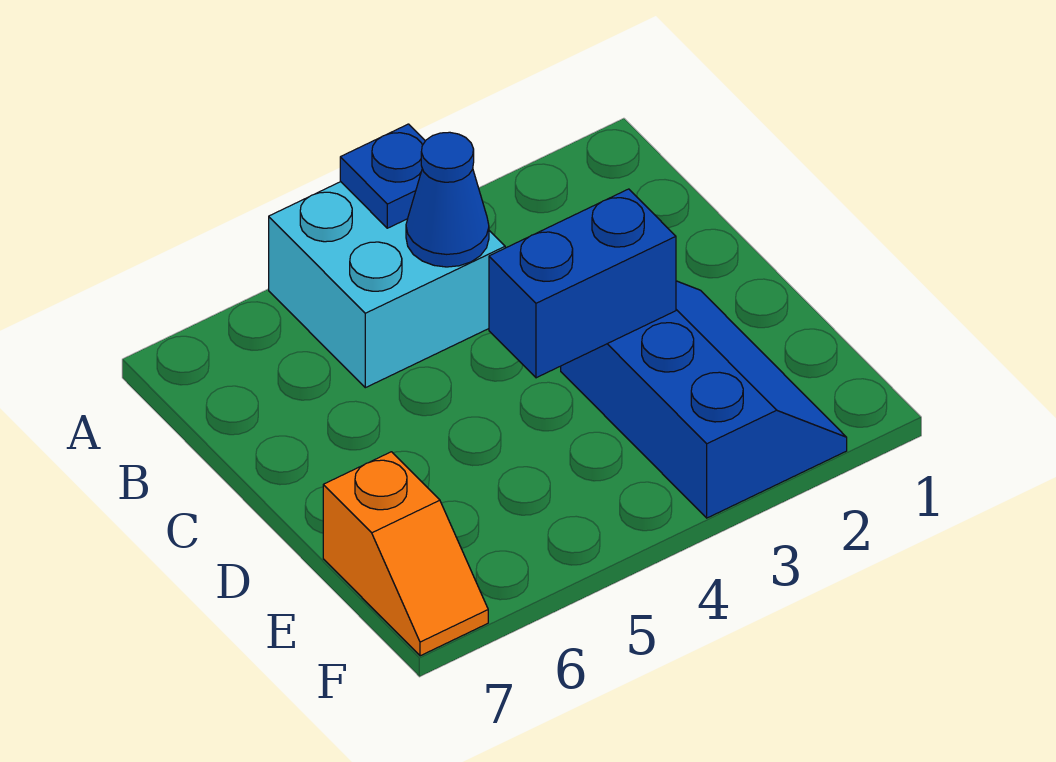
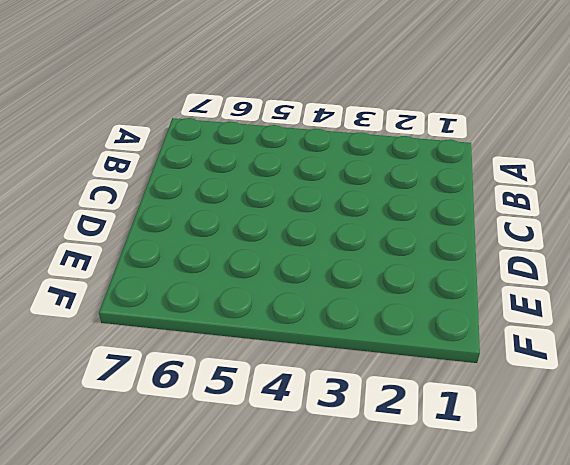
none -> cyan 2x2 brick [269,182,505,388]
none -> blue 2x3 slope [561,281,847,518]

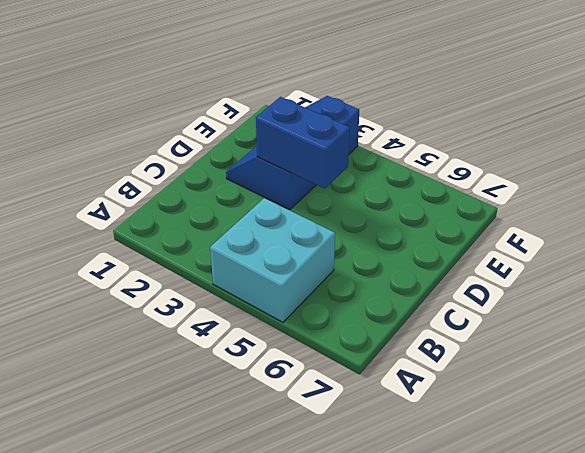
none -> orange 1x2 slope [323,452,488,656]
none -> blue 1x1 plate [340,124,425,228]

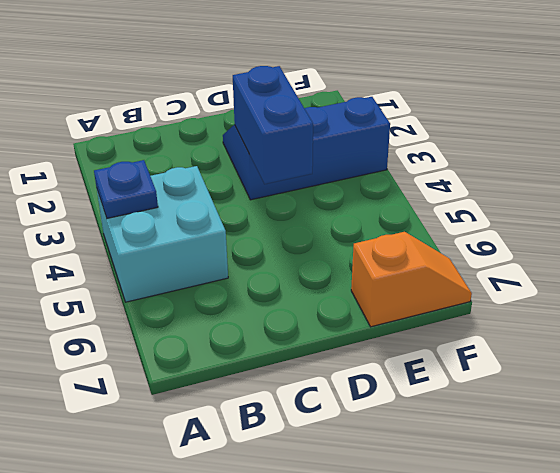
none -> blue 1x1 cone [406,132,489,267]

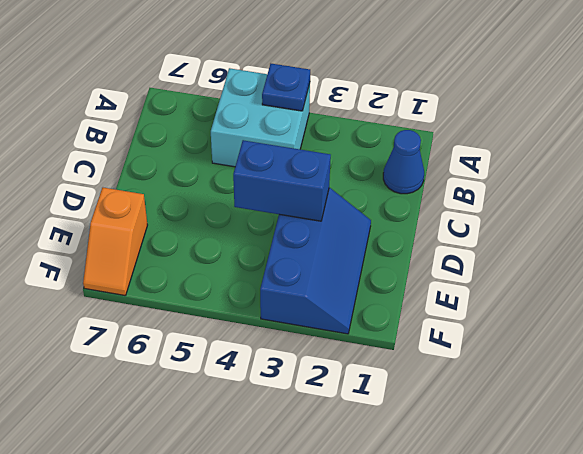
blue 1x1 cone [383,130,424,194] -> blue 1x1 cone moved to [406,132,489,267]

